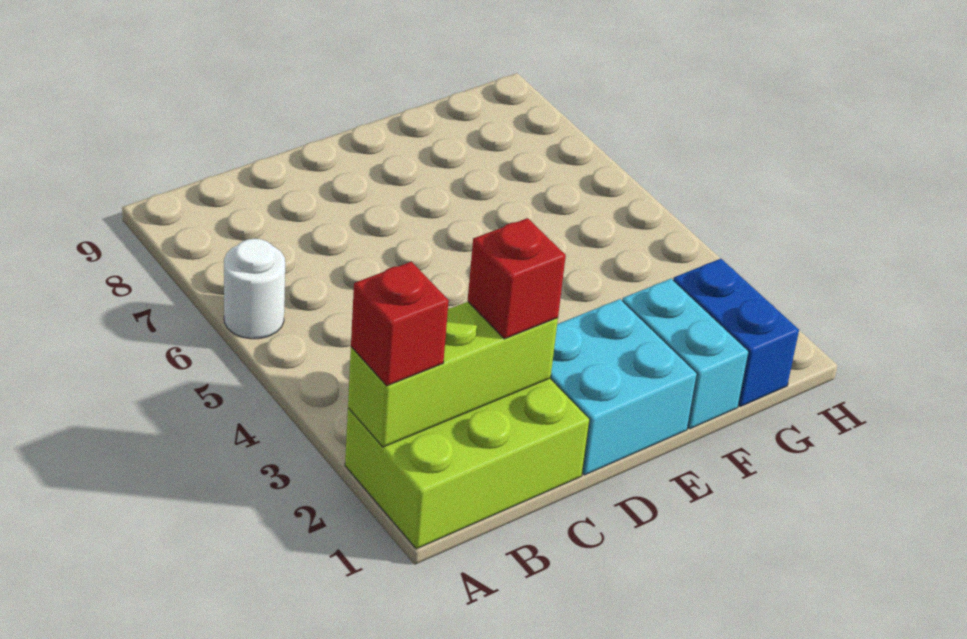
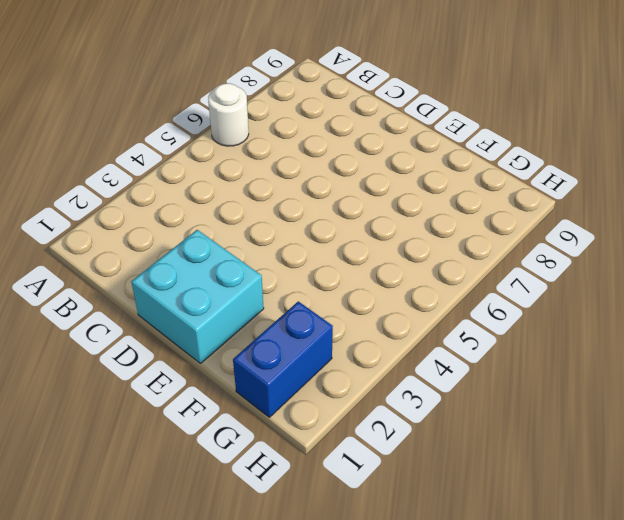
none -> lime 2x3 brick [345,378,590,549]
none -> cyan 1x2 brick [622,279,749,429]

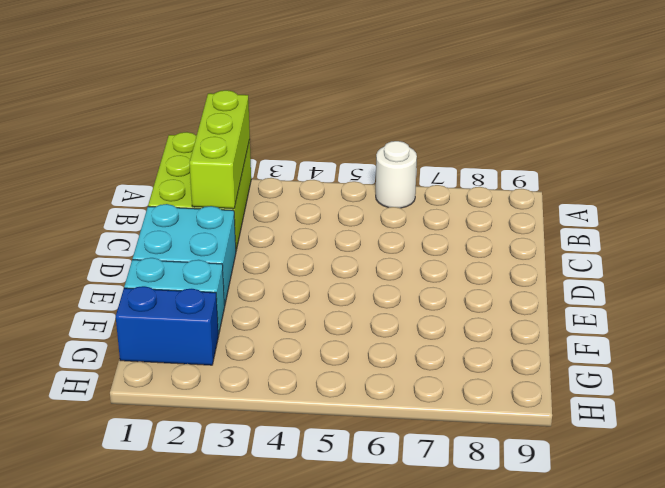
none -> red 1x1 brick [351,261,449,386]
none -> red 1x1 brick [468,218,566,339]

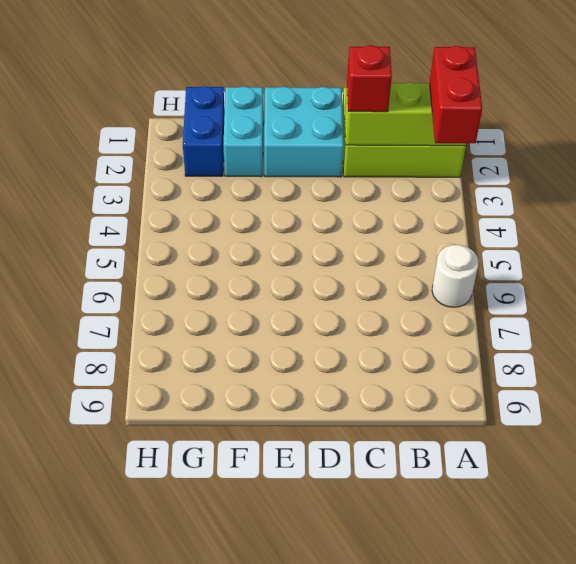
red 1x2 brick [430,46,482,143] -> red 1x1 brick [351,261,449,386]

